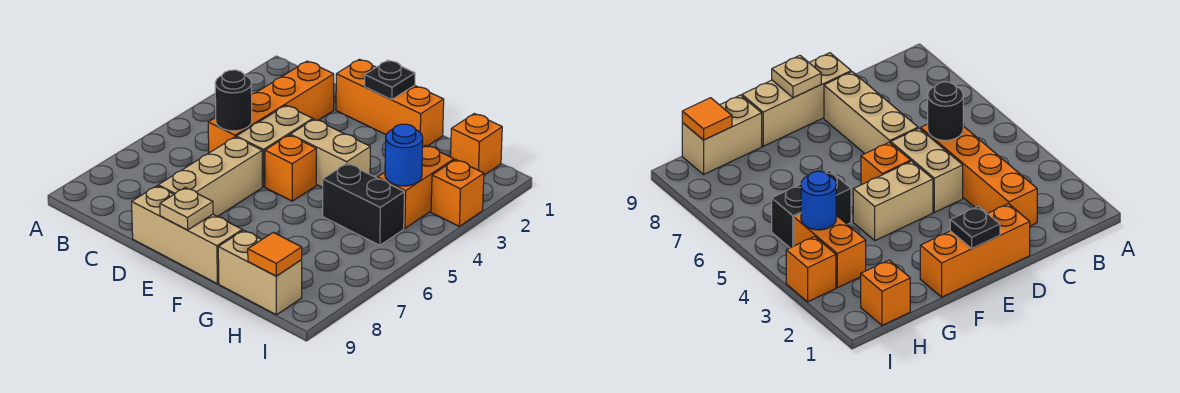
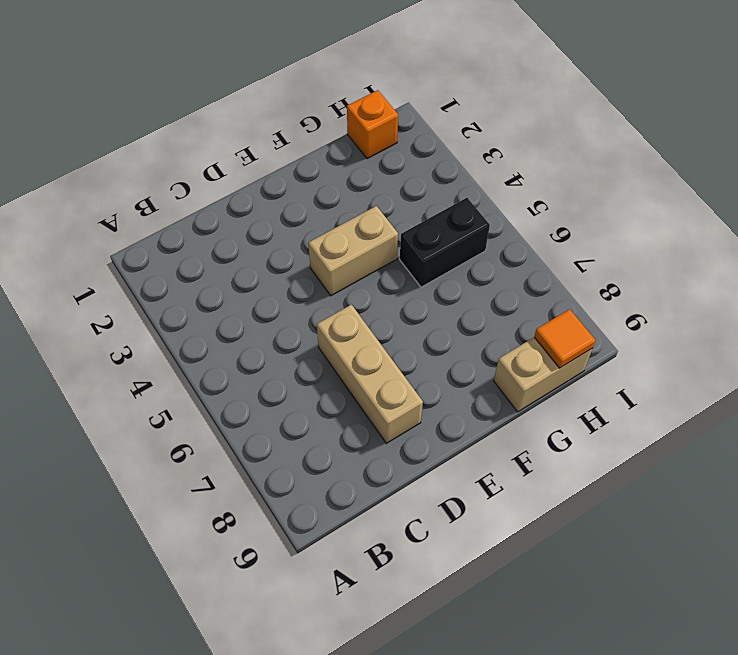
none -> orange 1x4 brick [208,61,334,153]
none -> orange 1x3 brick [336,59,444,147]
none -> tan 1x2 brick [236,105,313,187]

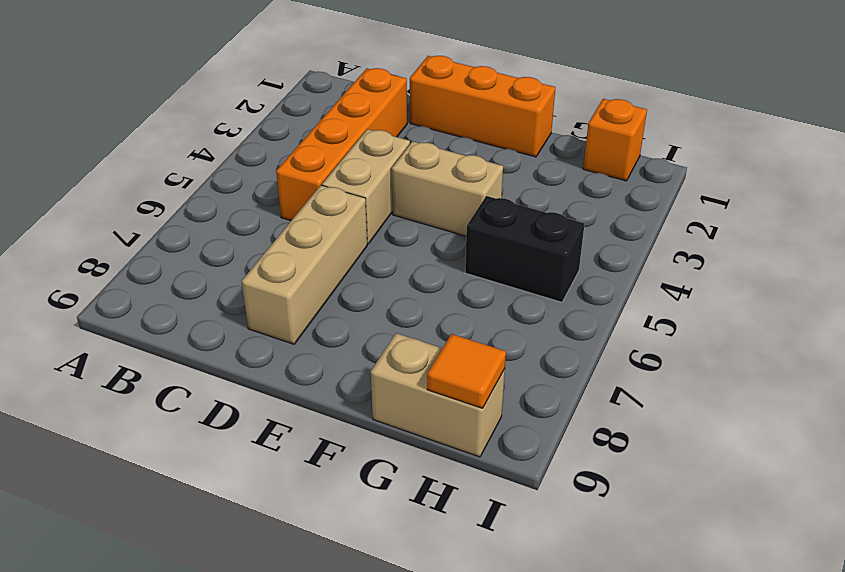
none -> tan 1x3 brick [132,186,242,284]
none -> orange 1x1 brick [265,135,316,201]
none -> orange 1x2 brick [377,145,454,228]

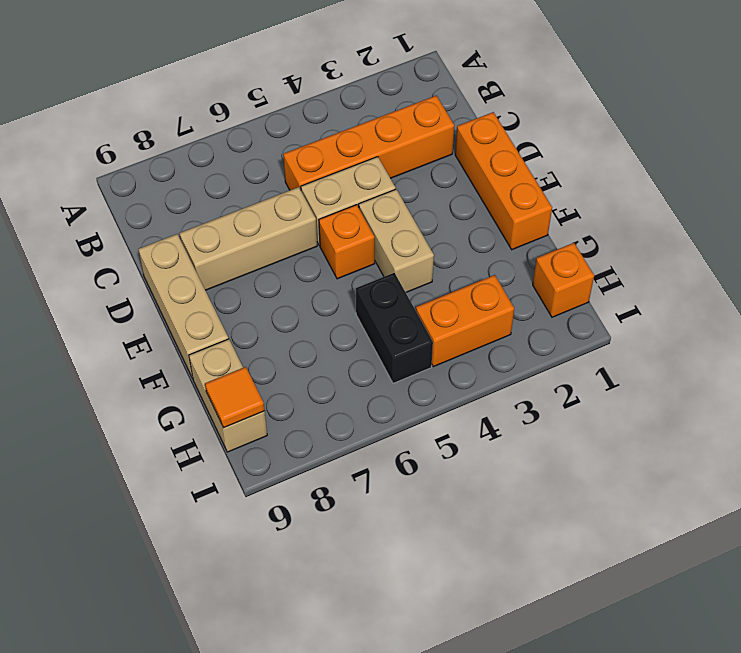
none -> orange 1x1 brick [431,160,484,226]
none -> black 1x1 round brick [215,70,252,131]
none -> black 1x1 plate [365,60,415,100]

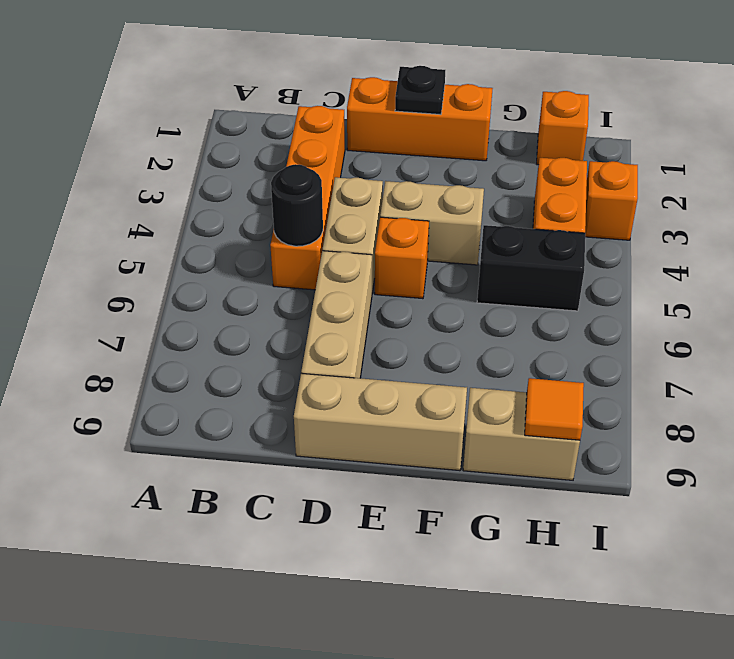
none -> tan 1x1 plate [160,188,213,230]
none -> blue 1x1 round brick [385,124,423,186]

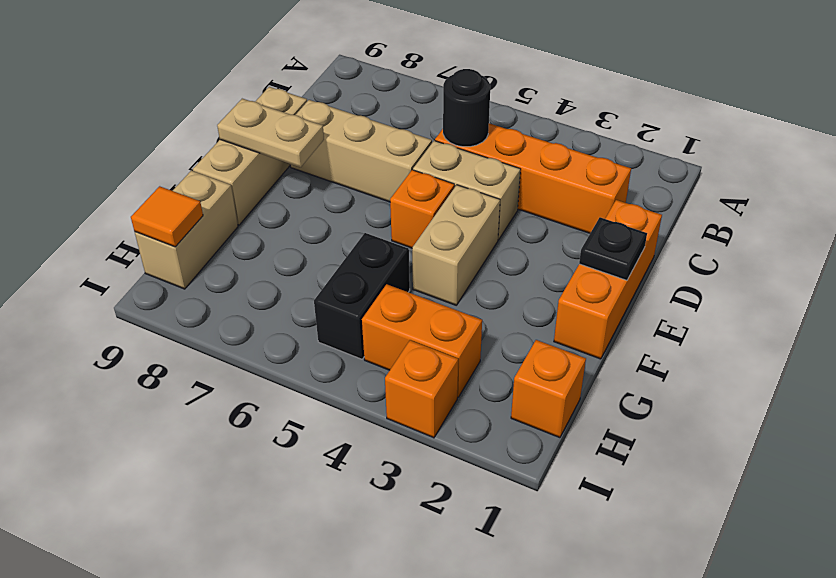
tan 1x2 plate [217,99,324,167] -> tan 1x1 plate [160,188,213,230]
none -> blue 1x1 round brick [385,124,423,186]

